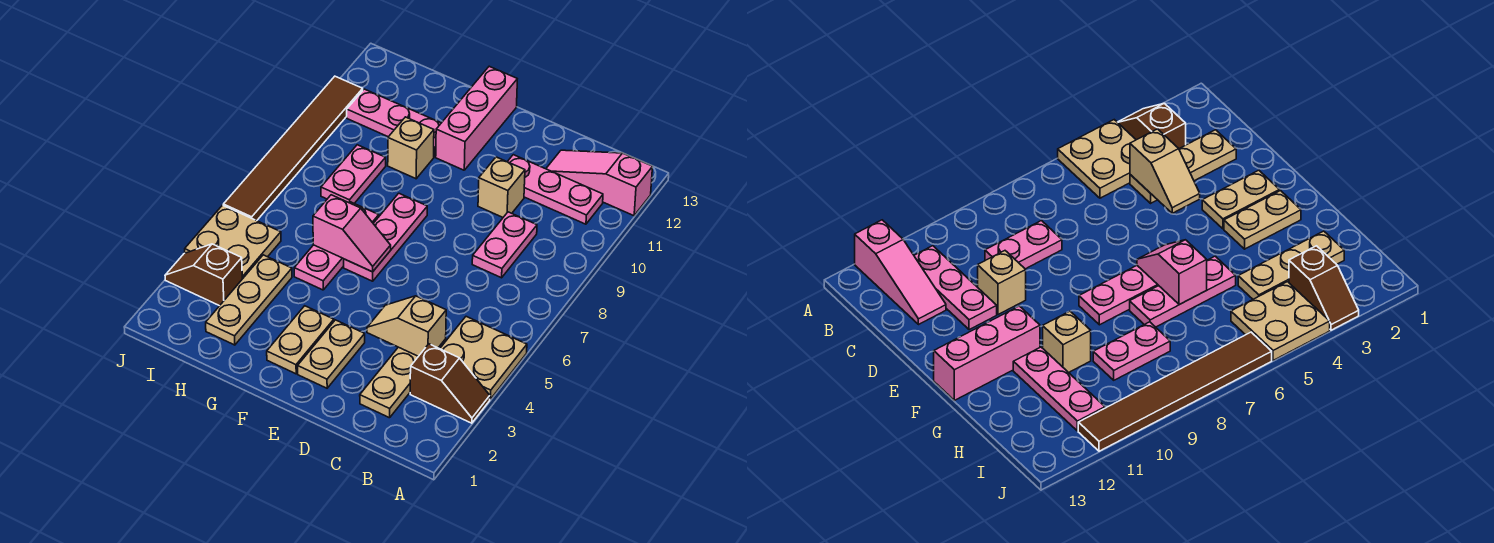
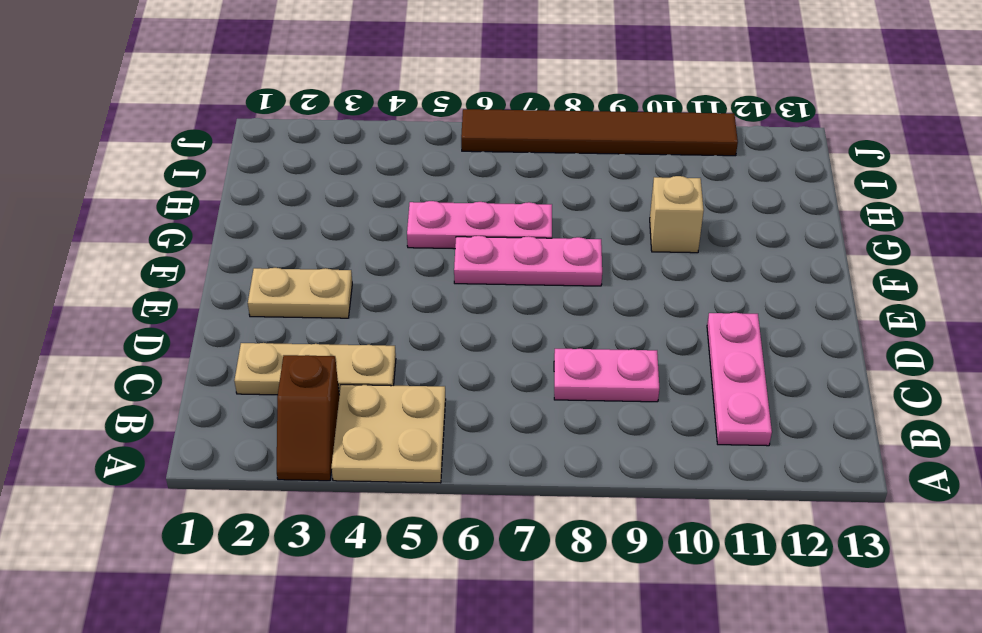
none -> pink 1x3 slope [546,150,653,216]
none -> tan 1x1 brick [478,157,525,217]
none -> tan 1x2 plate [267,306,334,374]

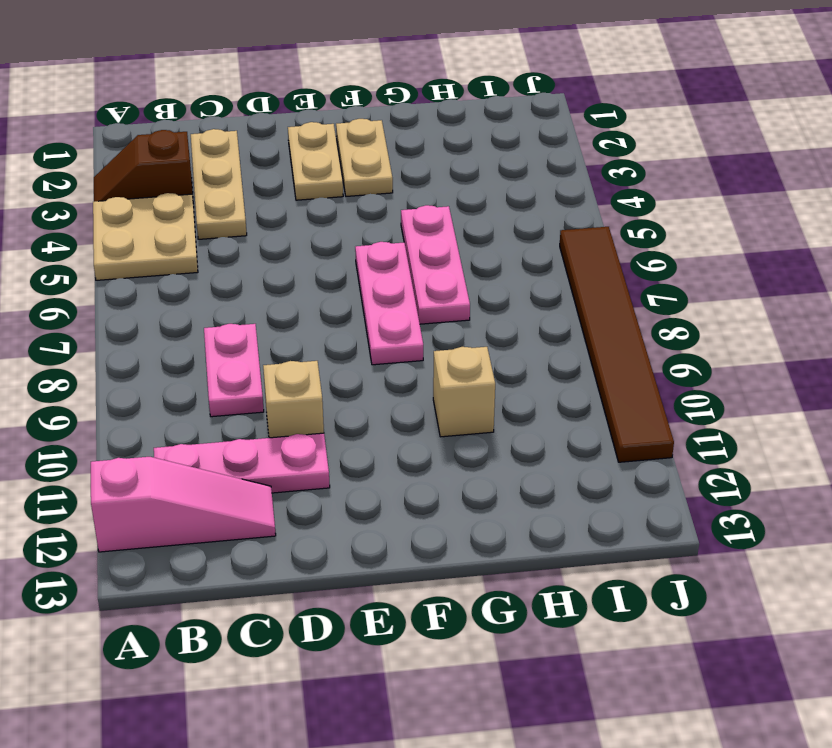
none -> pink 1x3 brick [436,66,517,170]
none -> pink 1x3 plate [347,89,441,157]
none -> tan 1x3 plate [206,255,292,345]

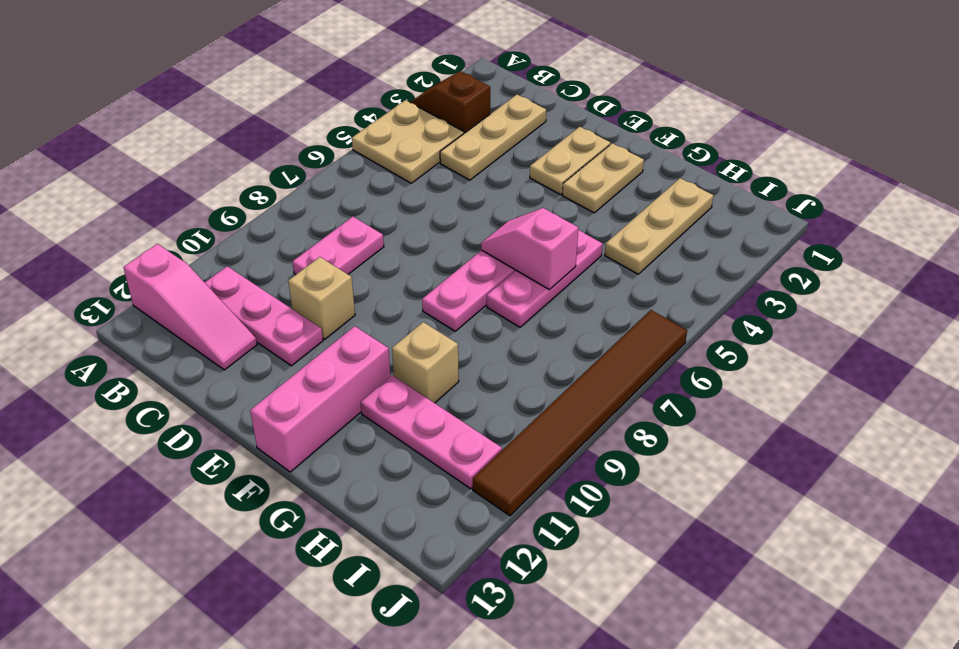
none -> pink 1x2 plate [321,145,386,203]
none -> brown 1x2 slope [165,244,242,306]
none -> tan 2x2 plate [185,205,281,279]

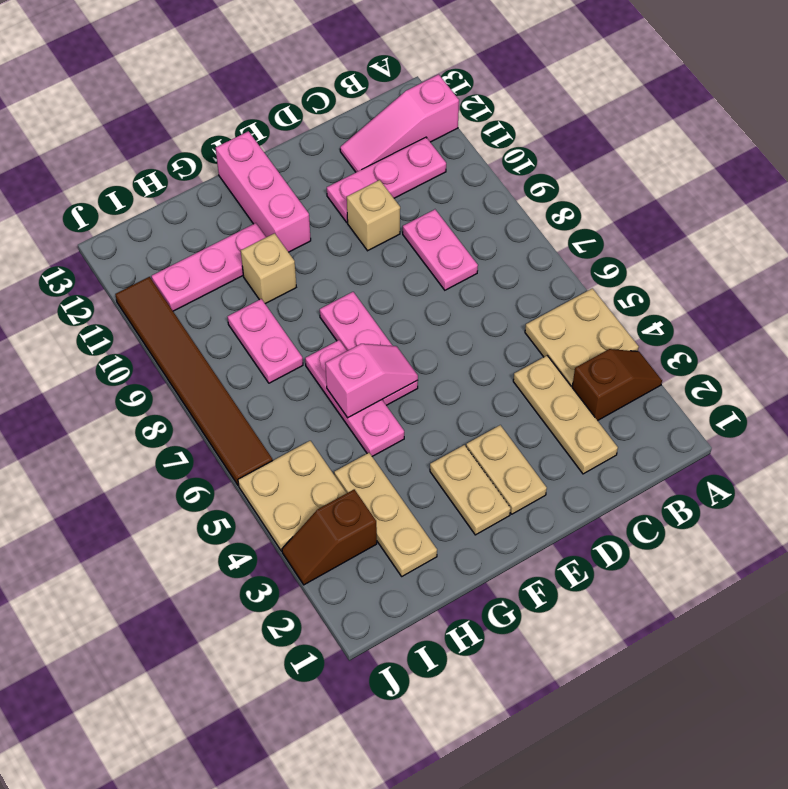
none -> tan 1x2 slope [367,296,446,356]

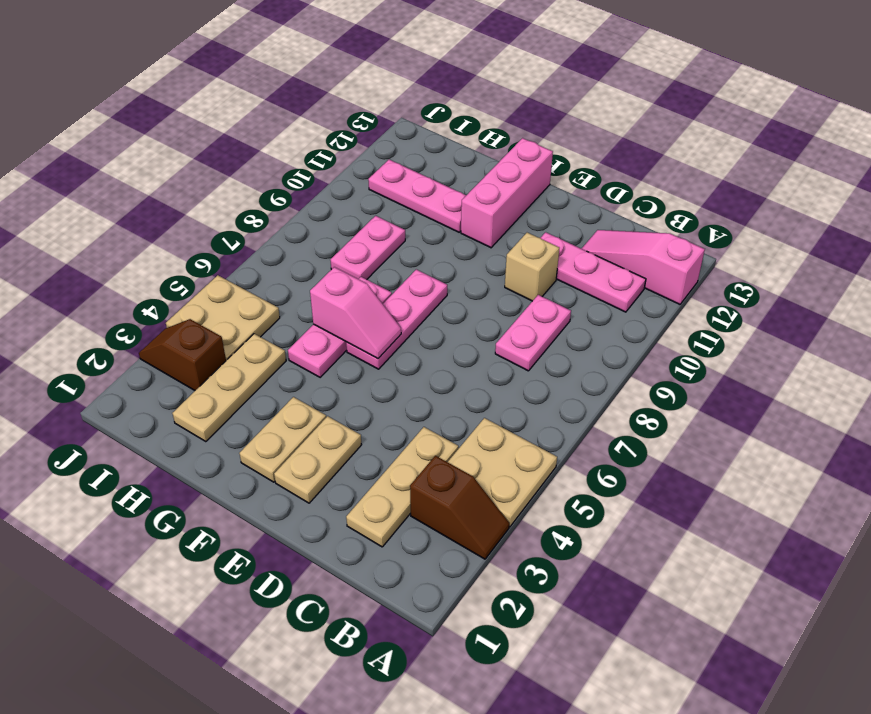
none -> tan 1x1 brick [388,117,434,179]
none -> brown 1x6 tile [223,76,363,221]
none -> tan 1x2 slope [367,296,446,356]

